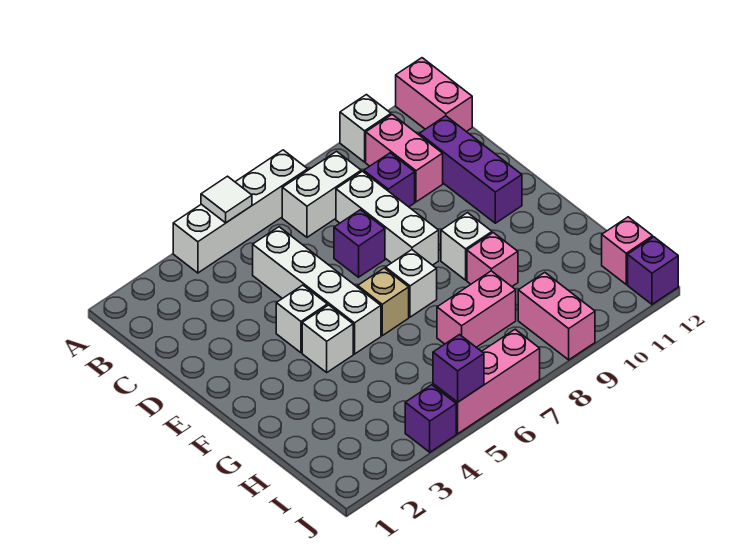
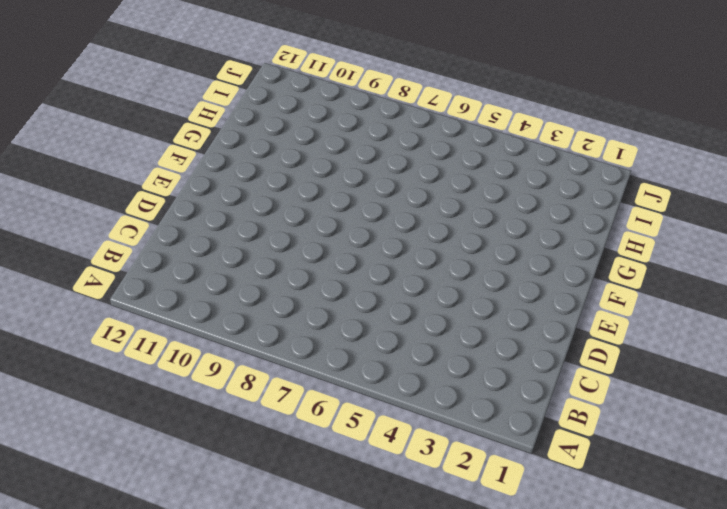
none -> white 1x4 brick [173,150,308,273]
none -> white 1x1 brick [340,95,391,162]
none -> pink 1x2 brick [396,58,472,132]

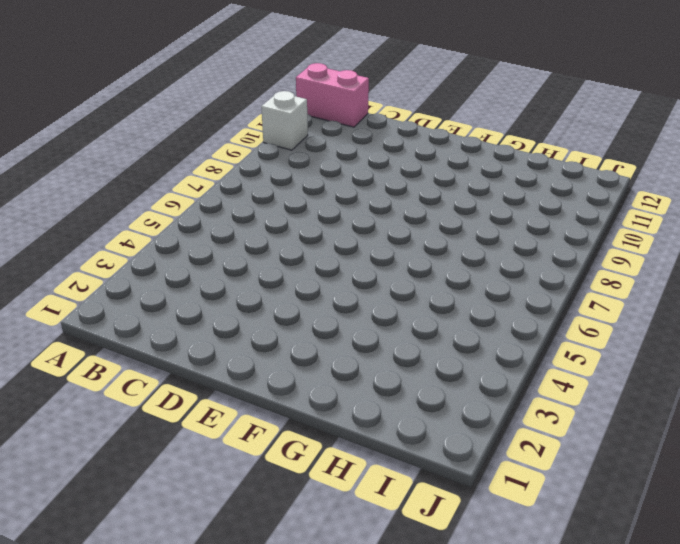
none -> white 1x4 brick [173,150,308,273]
none -> white 1x2 brick [282,151,361,237]
none -> pink 1x2 brick [366,115,443,202]

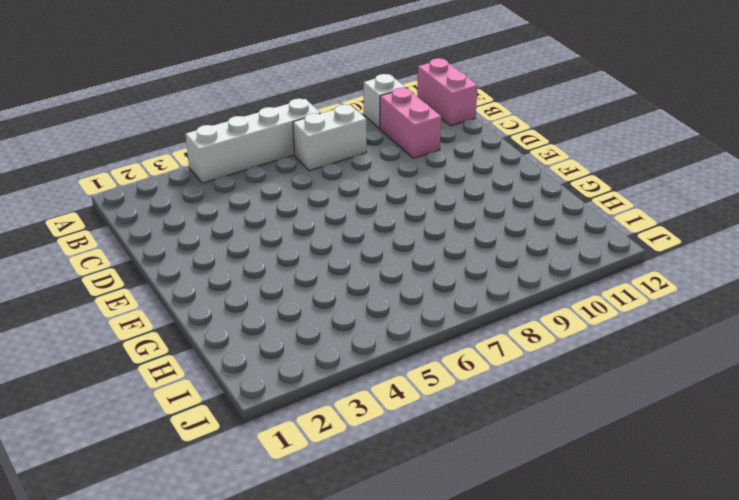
none -> white 1x4 brick [253,227,381,354]
none -> white 1x3 brick [336,171,439,265]
none -> purple 1x1 brick [364,153,415,207]

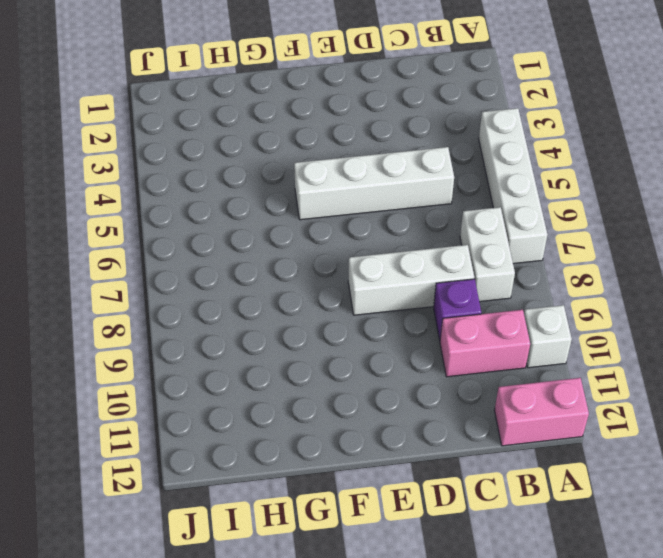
none -> purple 1x3 brick [419,116,522,223]
none -> purple 1x1 brick [334,210,385,277]
none -> white 1x1 brick [276,285,327,353]

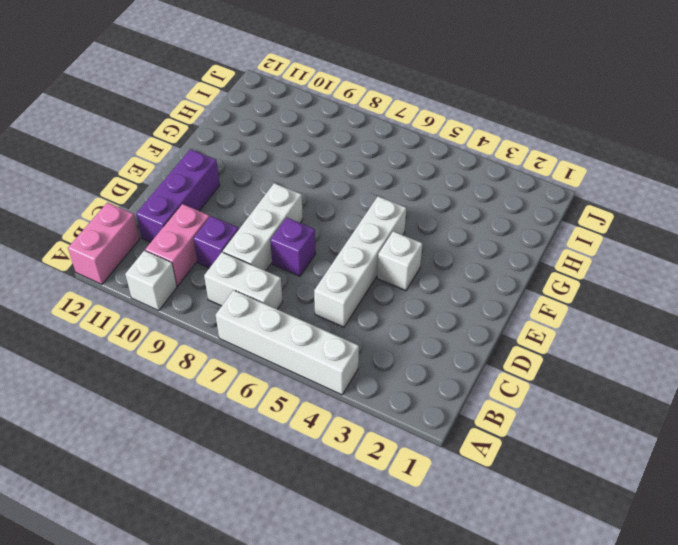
none -> white 1x1 brick [302,305,353,372]
none -> tan 1x1 brick [358,268,409,336]
none -> white 1x1 brick [386,250,437,317]

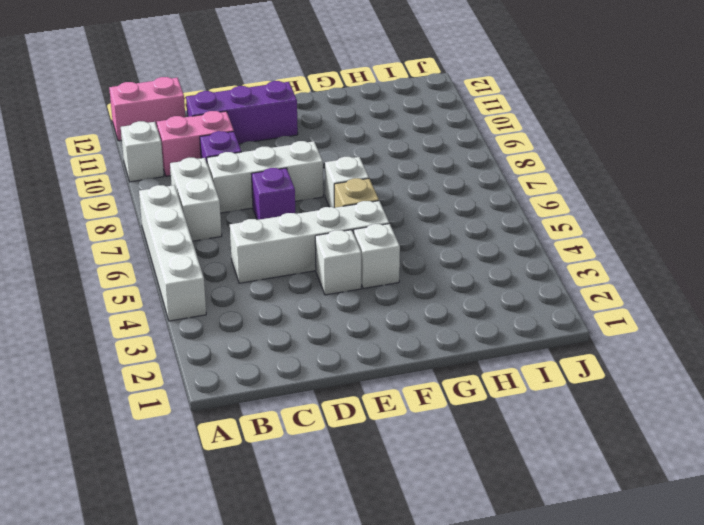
none -> white 1x1 brick [441,213,492,280]
none -> pink 1x1 brick [467,233,518,286]
none -> pink 1x2 brick [437,271,516,347]

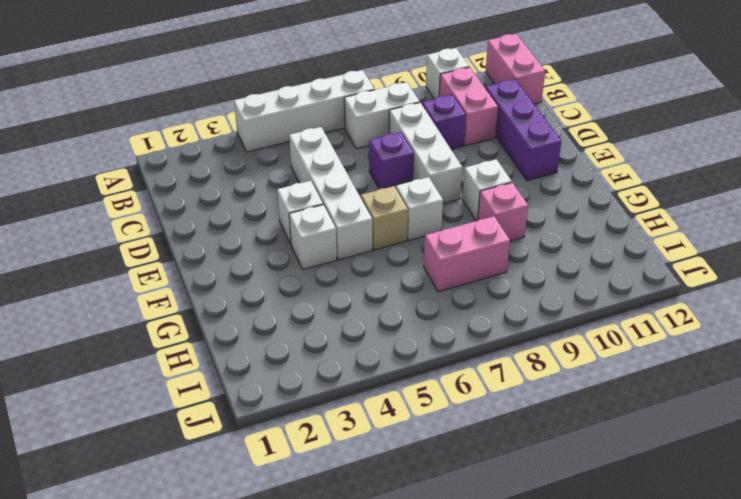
none -> pink 1x2 brick [518,272,595,360]
none -> pink 1x1 brick [602,217,653,284]
none -> purple 1x1 brick [405,385,456,452]

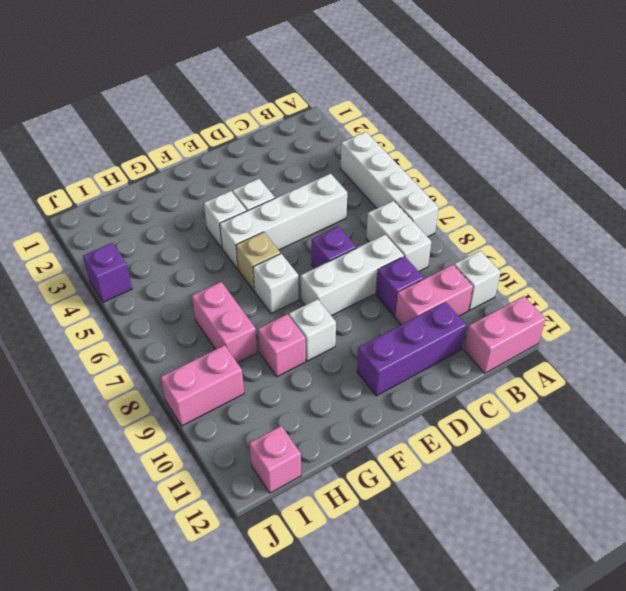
none -> pink 1x3 brick [433,329,540,434]
none -> purple 1x1 brick [628,237,678,304]
none -> white 1x1 tile [201,176,252,223]

